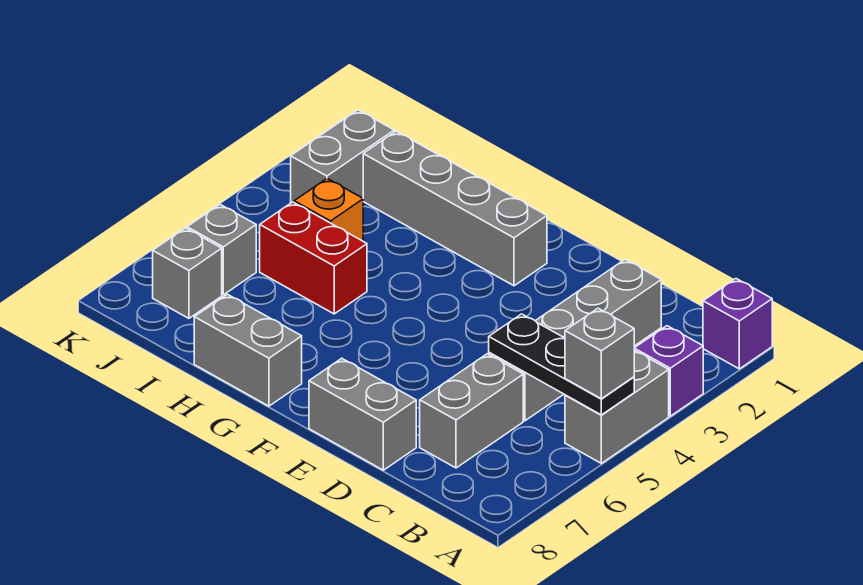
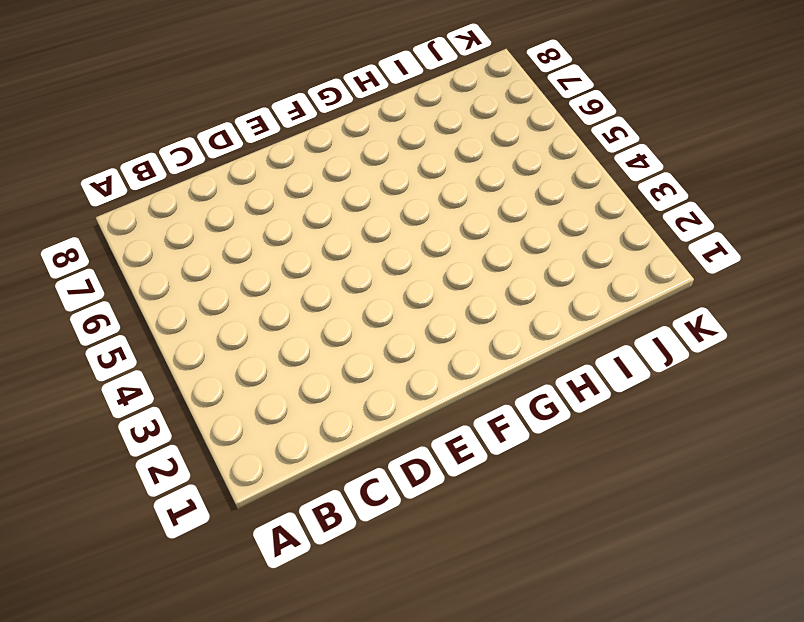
none -> purple 1x1 brick [703,279,772,369]
none -> purple 1x1 brick [634,326,703,416]
none -> grey 1x2 brick [565,350,669,463]

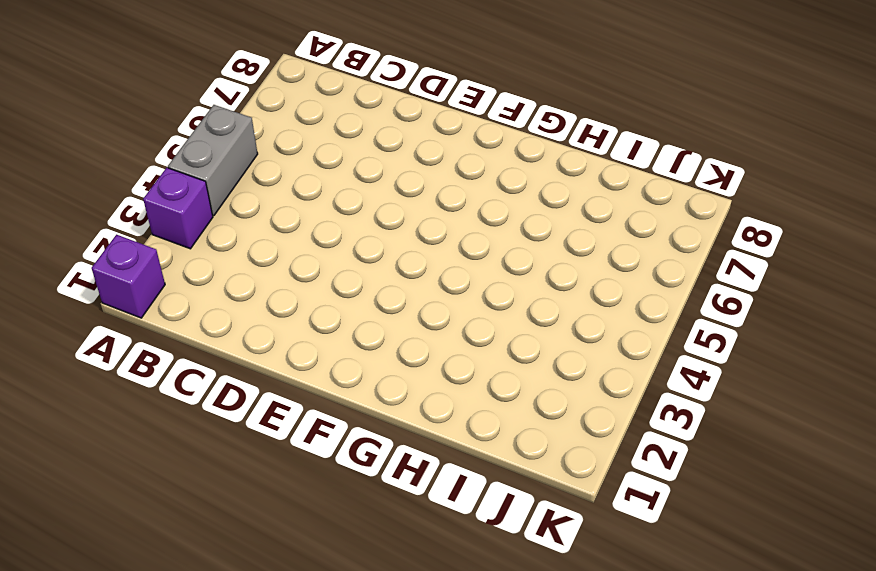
none -> grey 1x4 brick [489,259,661,421]
none -> grey 1x2 brick [420,354,523,468]
none -> grey 1x2 brick [309,358,416,470]

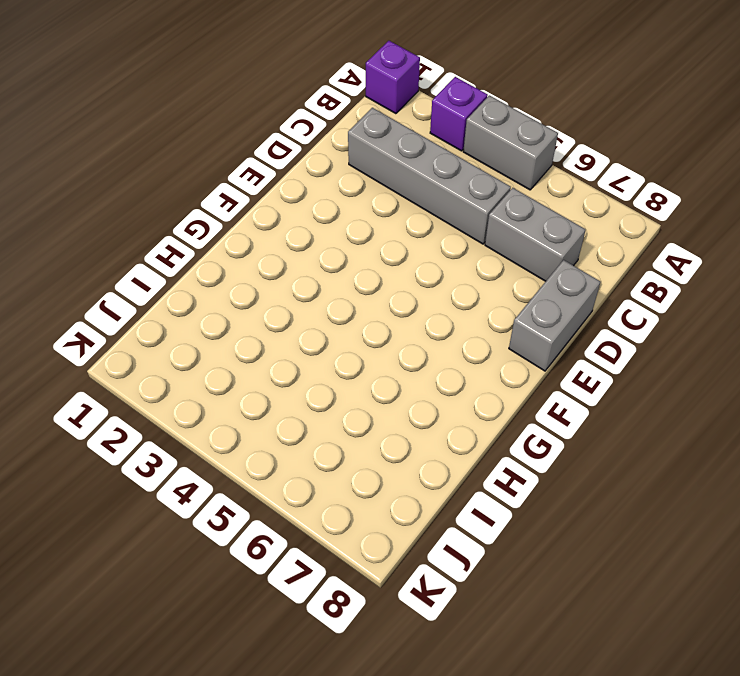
none -> grey 1x4 brick [363,131,547,286]
none -> grey 1x2 brick [194,294,302,406]
none -> red 1x2 brick [260,202,367,314]

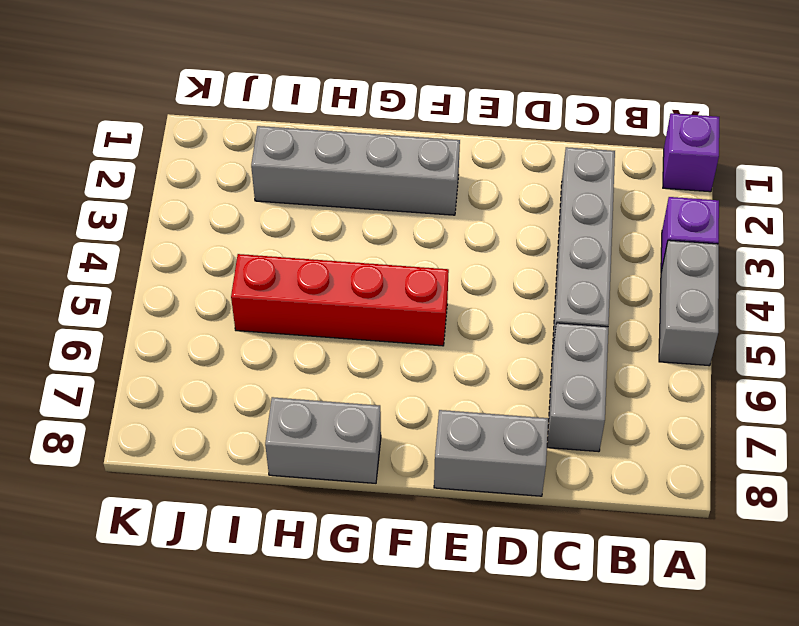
red 1x4 brick [231,254,449,346] -> red 1x2 brick [260,202,367,314]
none -> orange 1x1 brick [294,179,363,241]
none -> grey 1x2 brick [291,110,394,203]
none -> grey 1x1 brick [187,205,256,295]

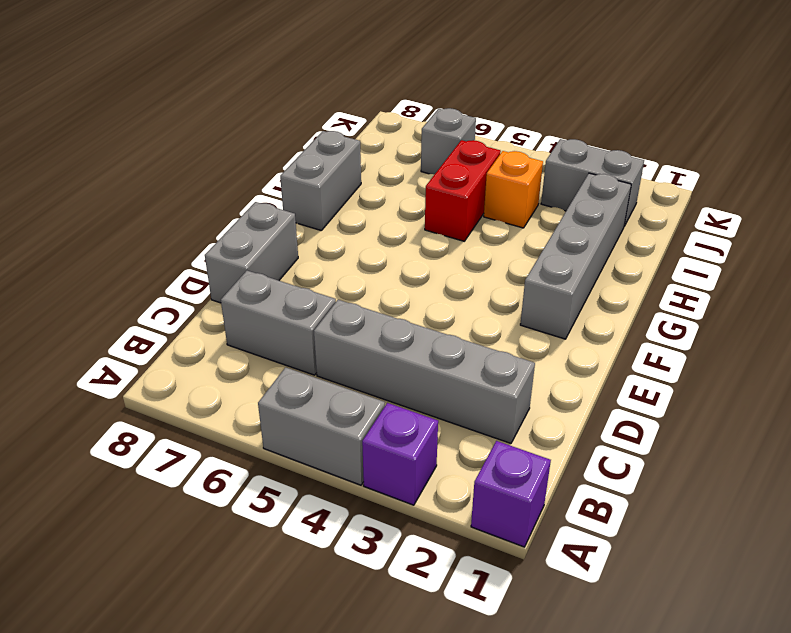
none -> grey 1x1 brick [153,228,222,318]
none -> black 1x3 plate [489,314,634,415]
none -> grey 1x1 brick [565,308,634,399]

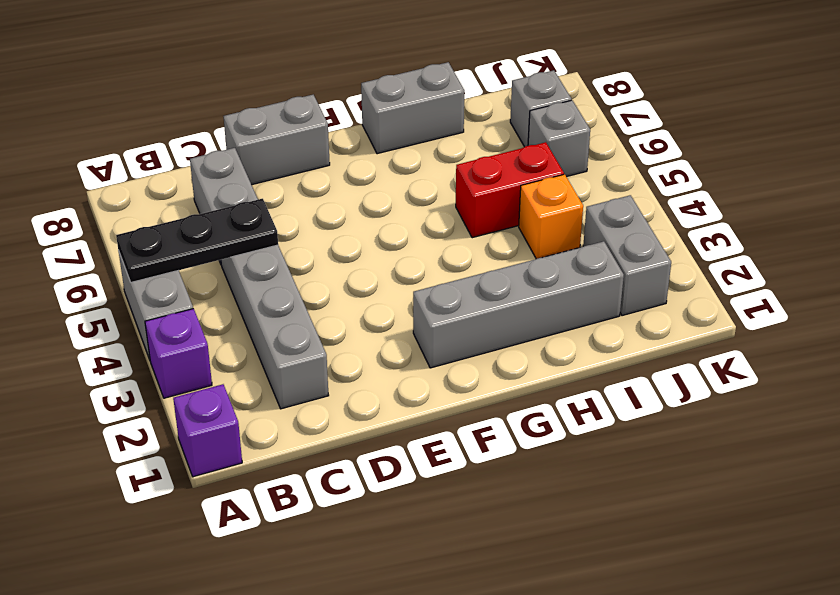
none -> grey 1x1 brick [565,308,634,399]

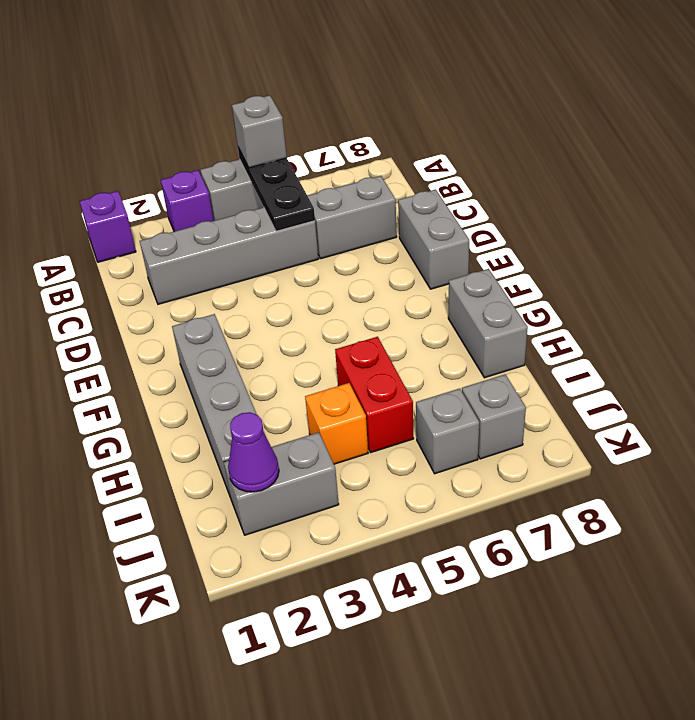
purple 1x1 cone [228,412,279,492] -> none

